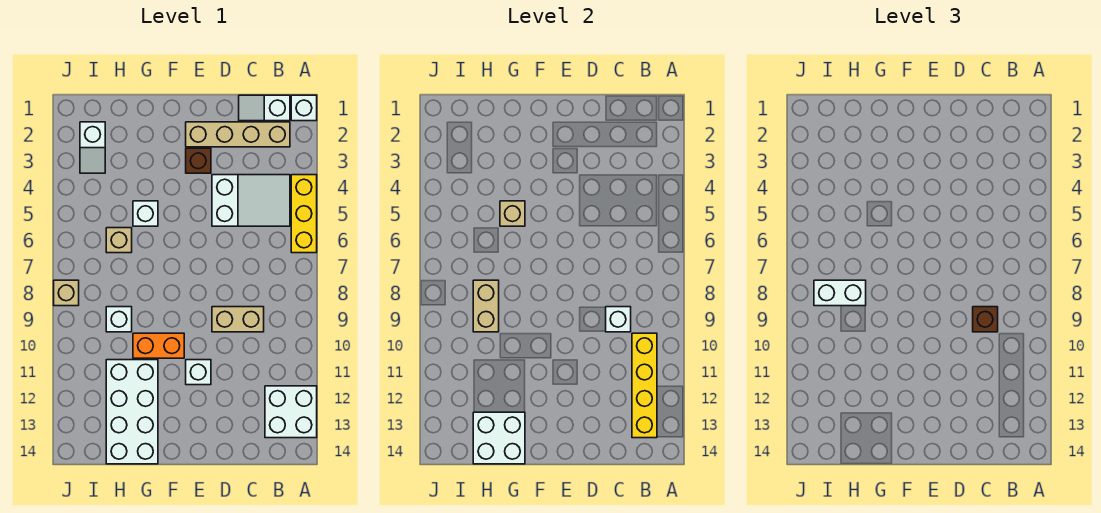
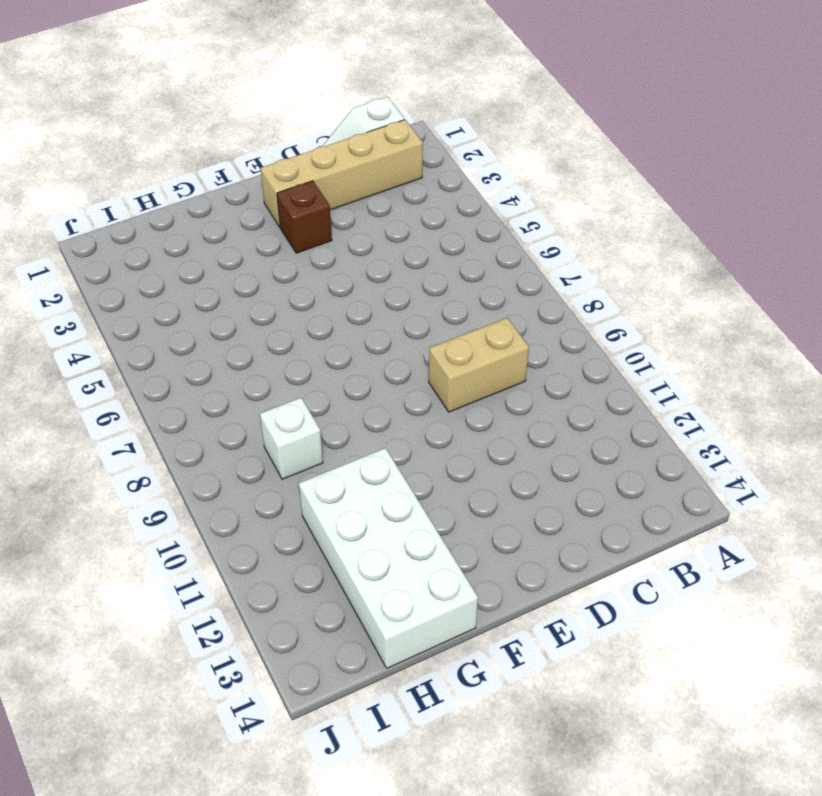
none -> white 1x1 brick [291,95,317,121]
none -> yellow 1x3 brick [291,175,317,253]
none -> white 2x2 brick [265,386,317,438]

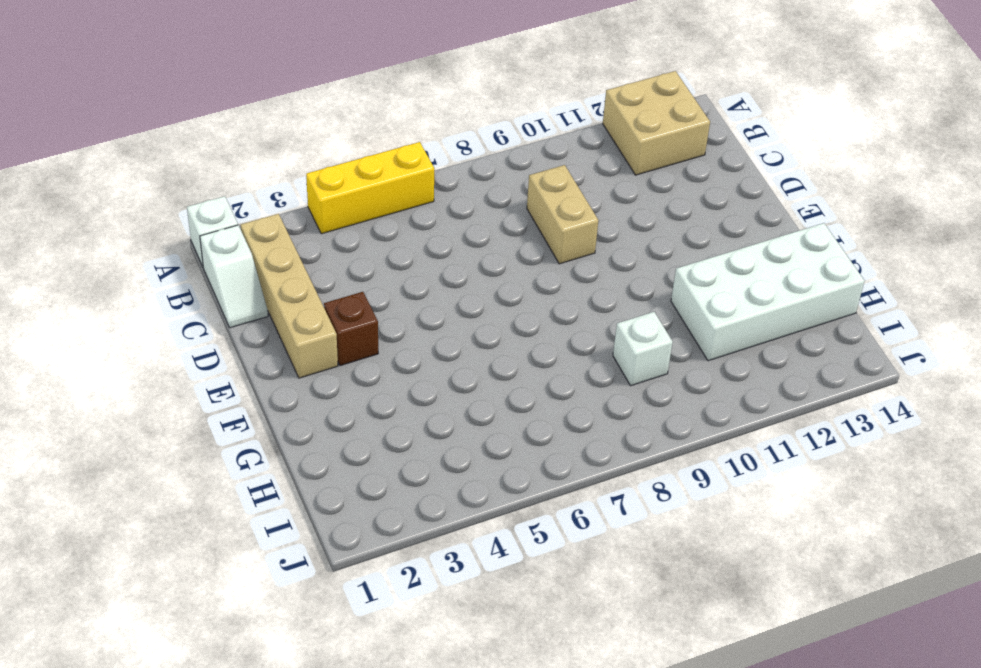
tan 2x2 brick [603,71,710,175] -> white 2x2 brick [265,386,317,438]
none -> white 2x3 slope [212,175,290,226]
none -> white 1x1 brick [186,360,211,385]
none -> orange 1x2 brick [133,333,184,358]

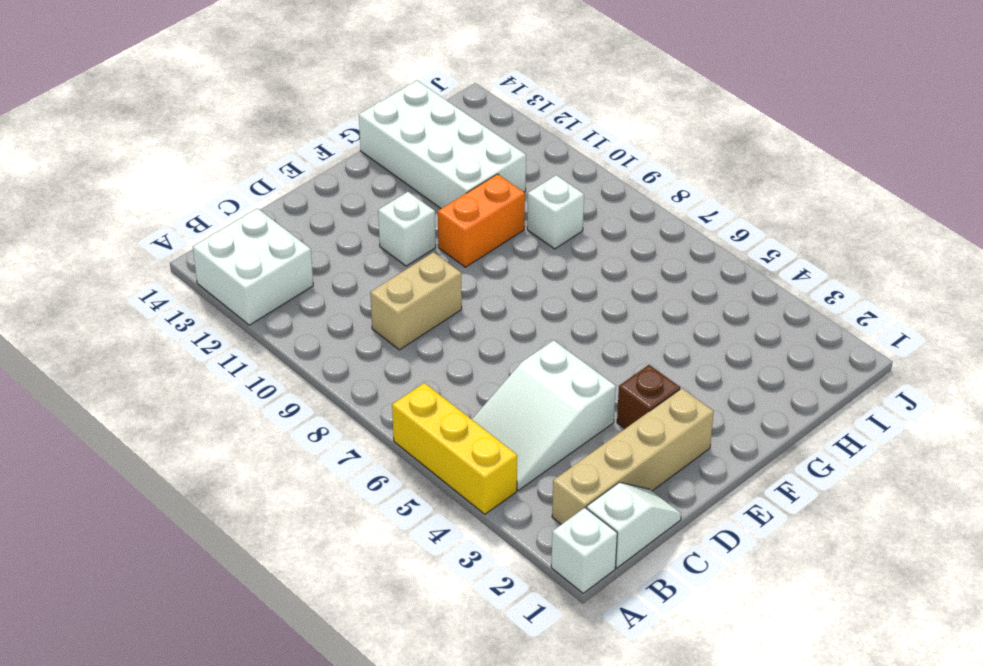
none -> white 1x1 brick [133,201,158,226]
none -> tan 1x1 brick [106,228,132,253]
none -> white 1x2 slope [80,122,105,173]

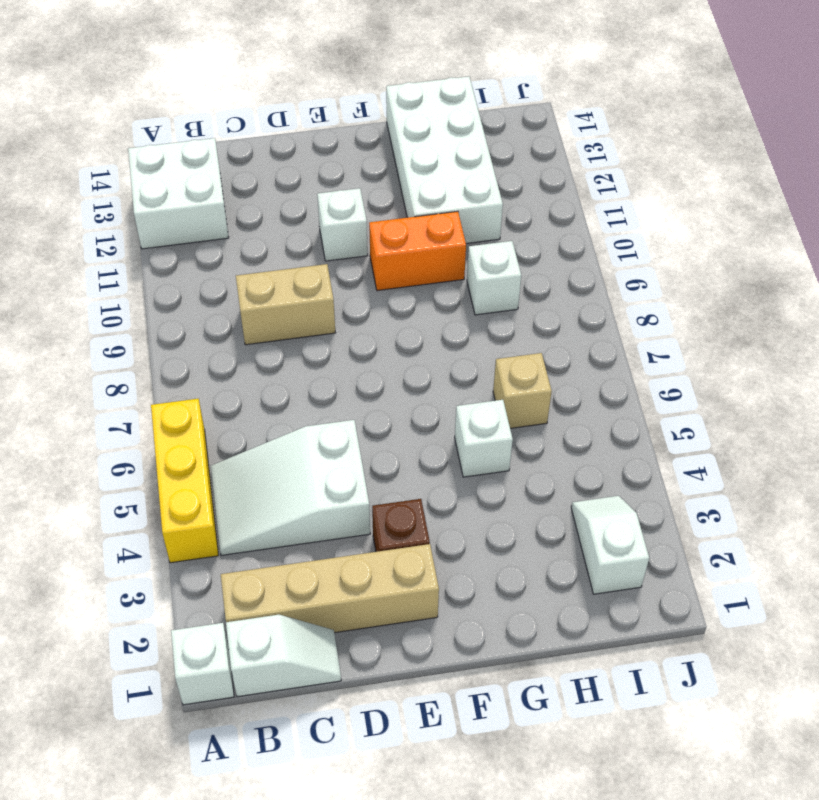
none -> tan 1x1 brick [54,280,79,306]
none -> yellow 1x4 brick [632,333,657,438]
none -> white 1x1 brick [606,307,631,332]

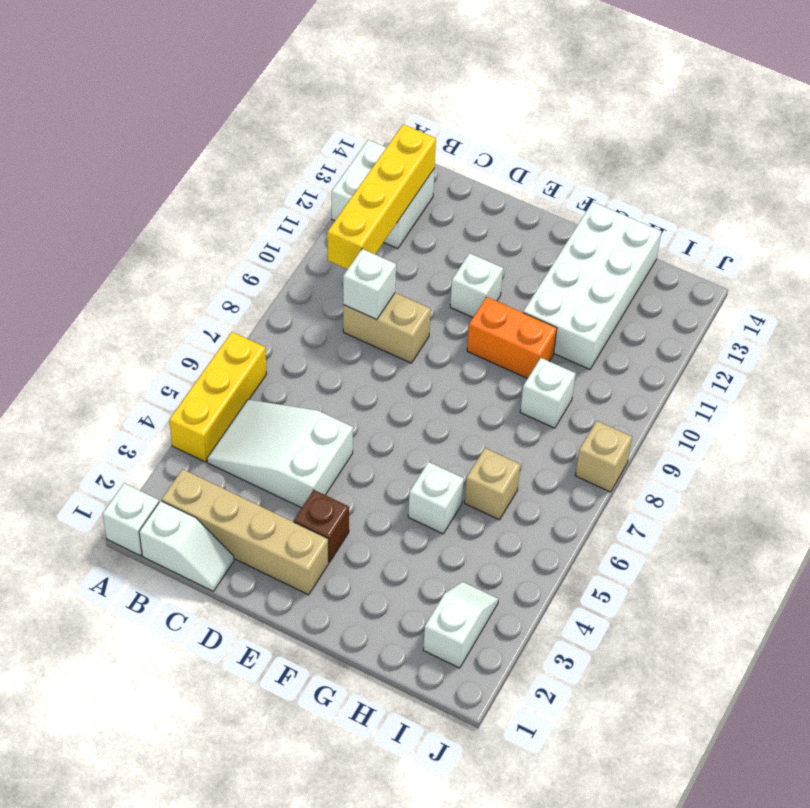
none -> tan 1x1 brick [500,201,525,226]
none -> white 2x2 brick [473,412,525,464]
none -> tan 1x2 brick [473,280,499,332]

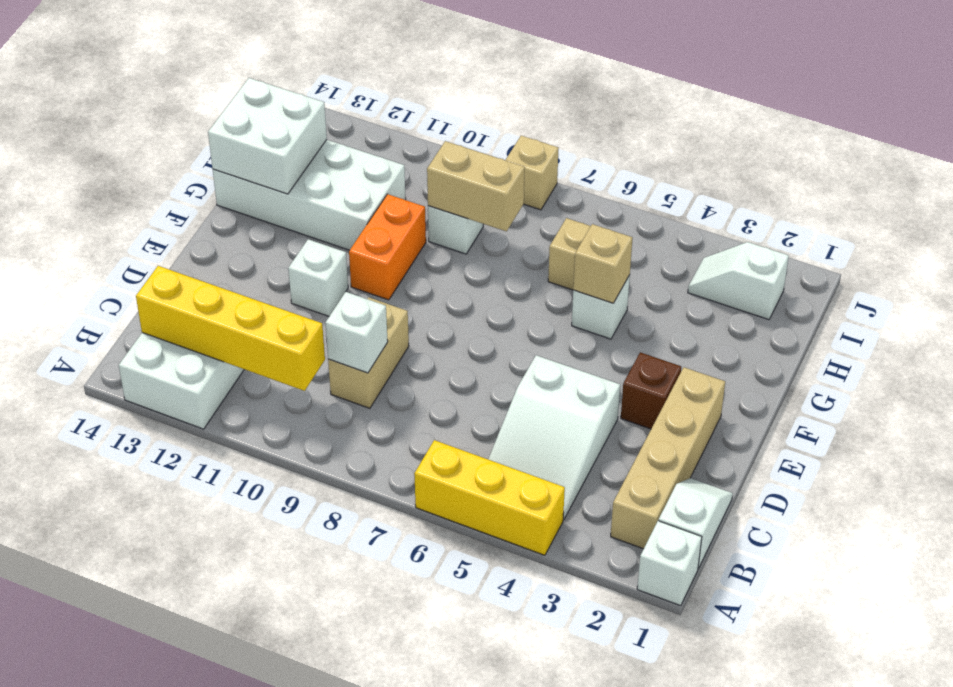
none -> brown 1x1 brick [973,307,998,332]
none -> white 1x2 brick [814,280,866,306]

